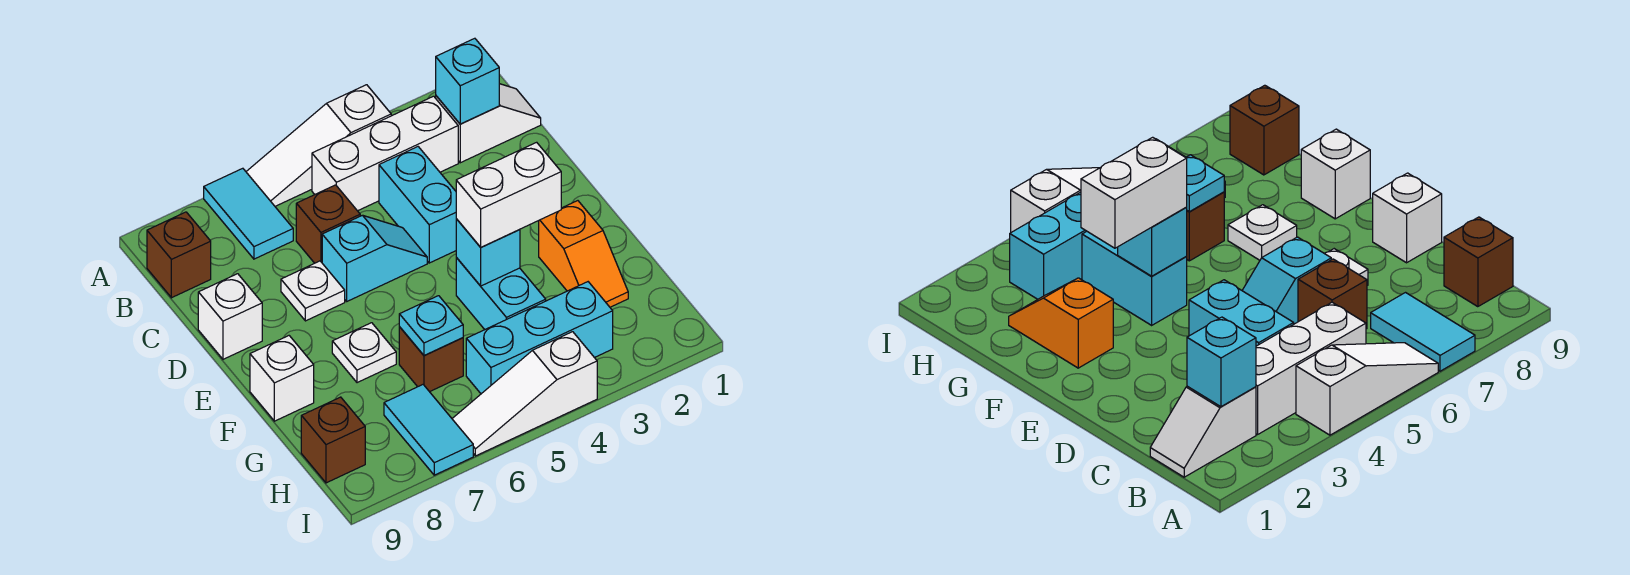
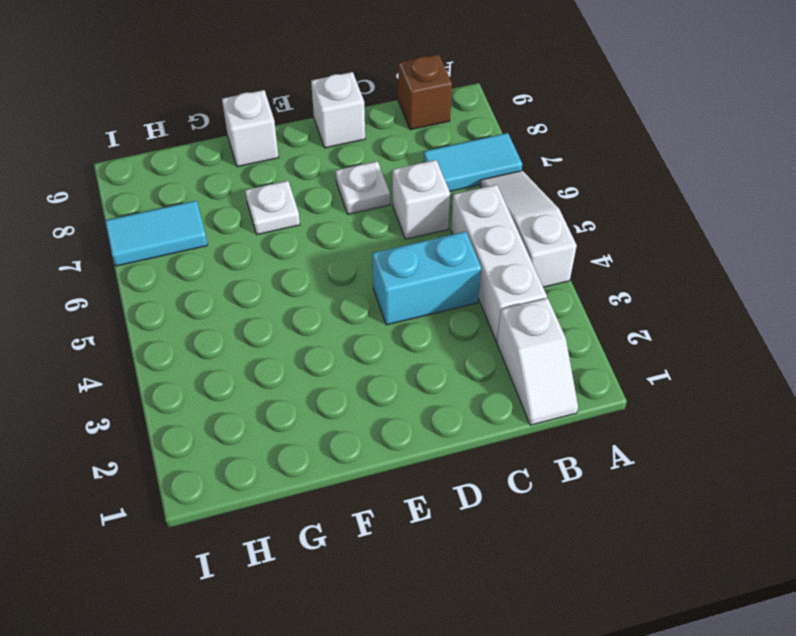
white 1x1 brick [393,160,450,239] -> brown 1x1 brick [296,185,360,263]
none -> cyan 1x2 slope [322,215,427,301]
none -> orange 1x2 slope [539,201,628,307]
none -> cyan 1x2 brick [456,258,546,330]

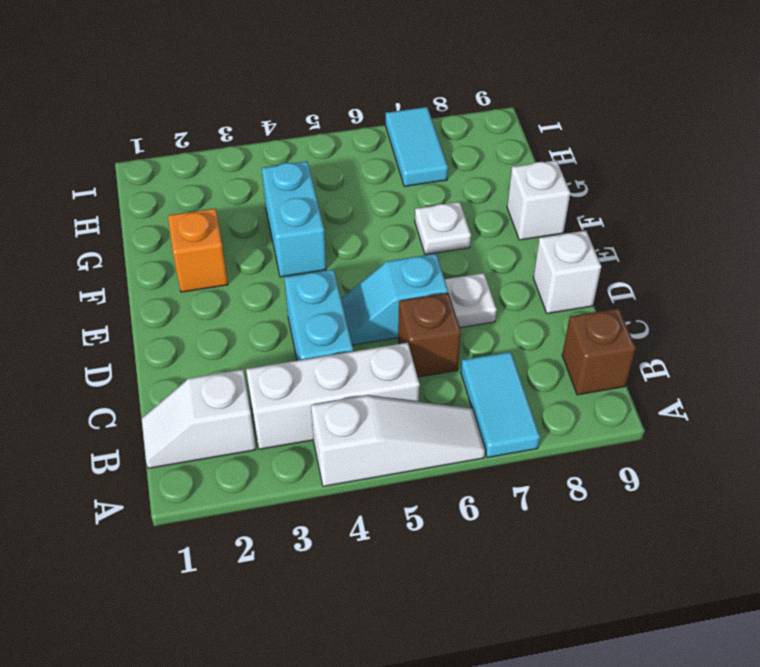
none -> brown 1x1 brick [399,327,463,392]
none -> cyan 1x3 brick [466,282,613,394]
none -> brown 1x1 brick [301,397,365,483]

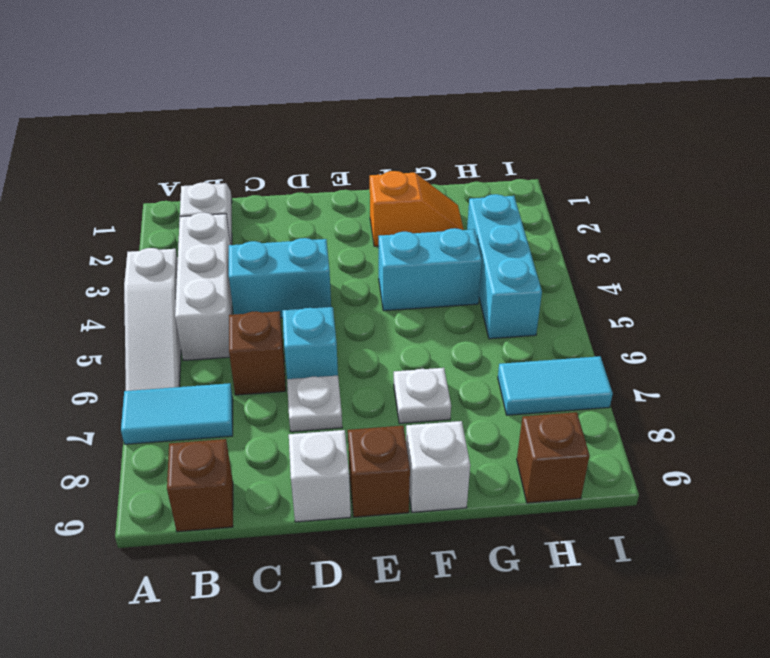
brown 1x1 brick [348,426,410,517] -> brown 1x1 brick moved to [399,327,463,392]
none -> white 1x3 slope [452,332,597,456]
none -> cyan 1x1 brick [436,38,499,124]
none -> cyan 1x1 brick [456,219,520,286]

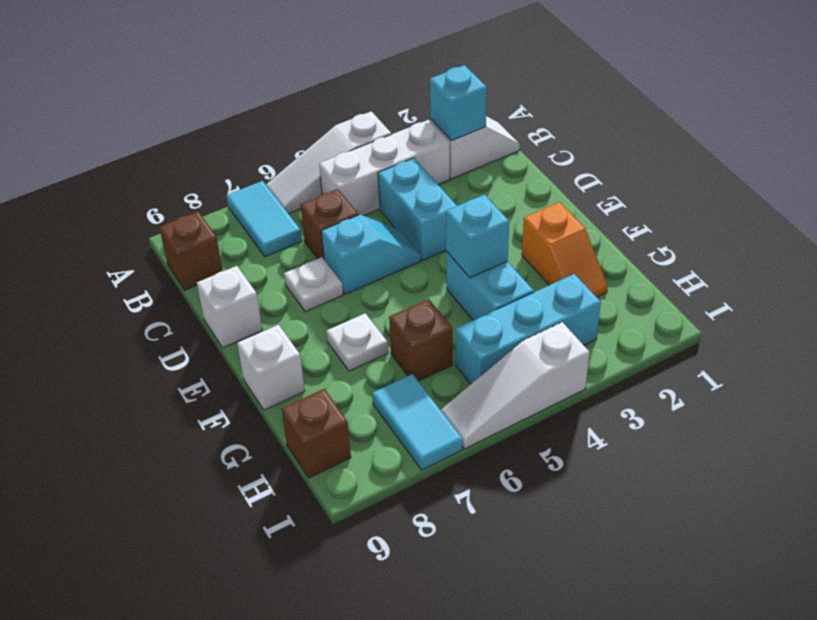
none -> cyan 1x1 plate [399,296,463,356]
none -> white 1x2 brick [456,142,561,247]

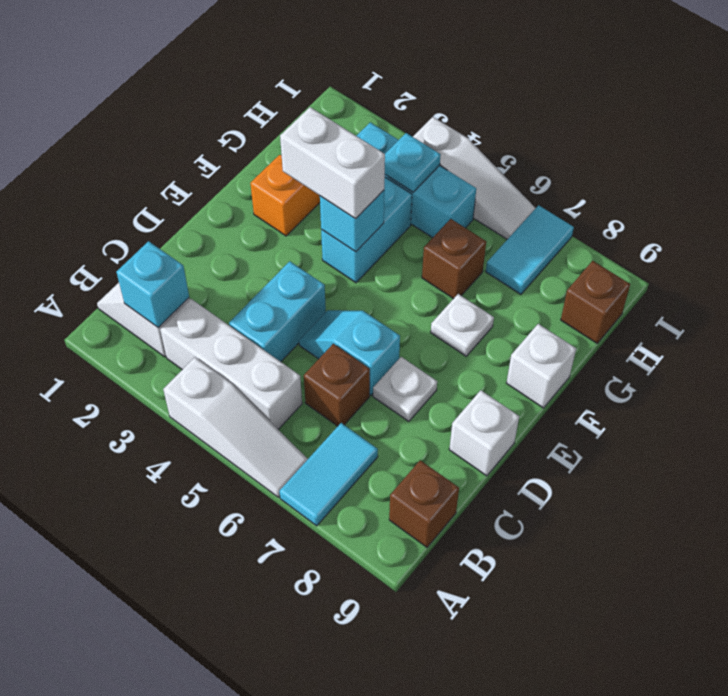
cyan 1x1 plate [385,133,441,192] -> cyan 1x1 plate moved to [399,296,463,356]

